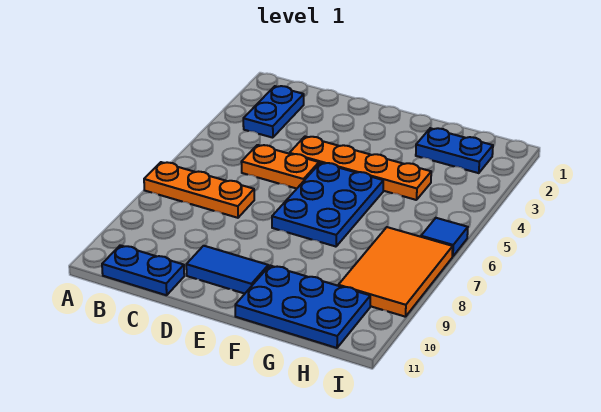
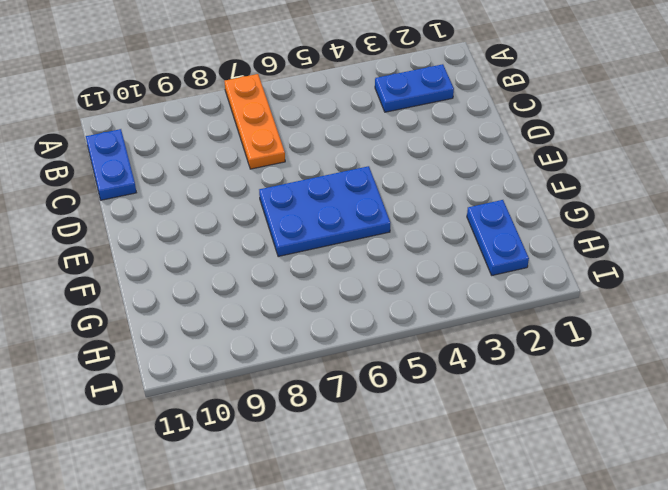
none -> orange 1x2 plate [242,145,319,189]
none -> orange 1x4 plate [290,136,431,200]

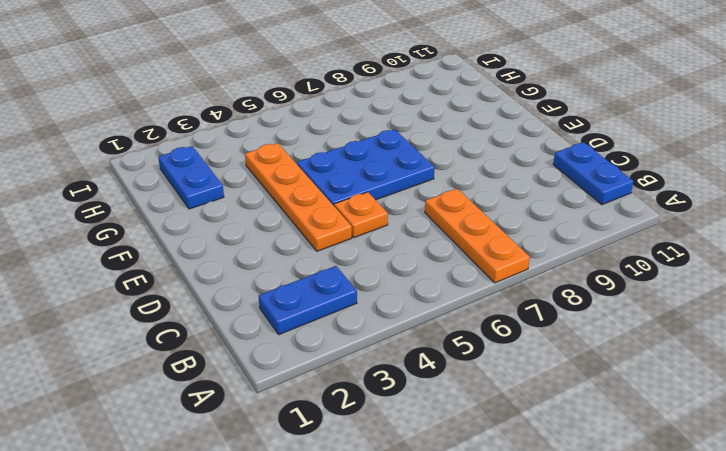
orange 1x1 plate [334,192,388,237] -> orange 1x2 plate [242,145,319,189]
none -> blue 1x2 tile [186,246,268,294]
none -> blue 2x3 plate [235,265,370,348]

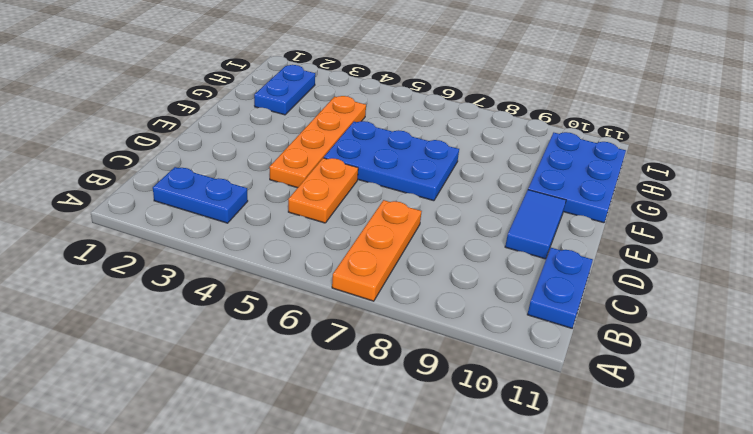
none -> orange 2x3 tile [338,227,453,317]
none -> blue 1x1 tile [421,218,468,257]

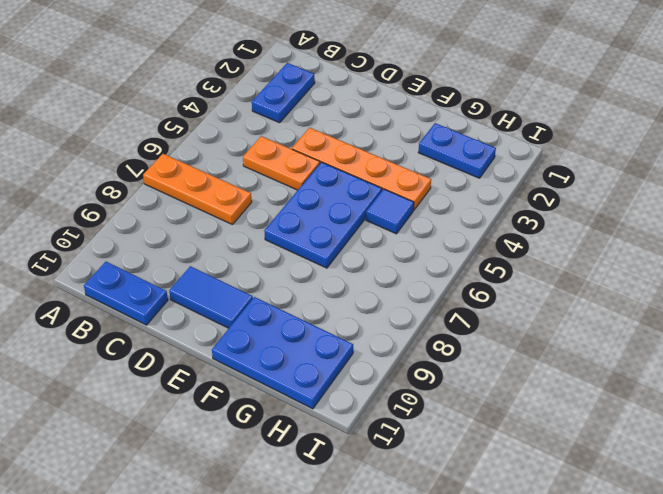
blue 1x1 tile [366,189,414,234] -> blue 1x1 tile moved to [421,218,468,257]
none -> orange 2x3 tile [338,227,453,317]

